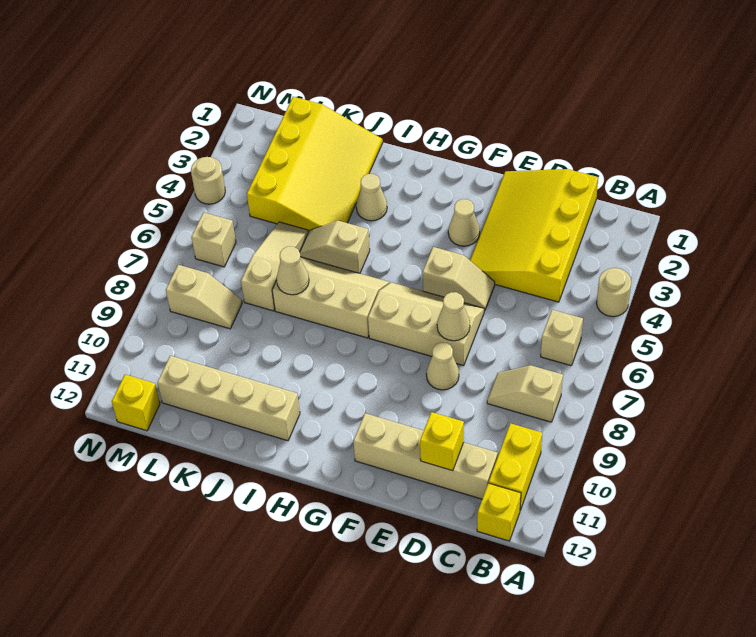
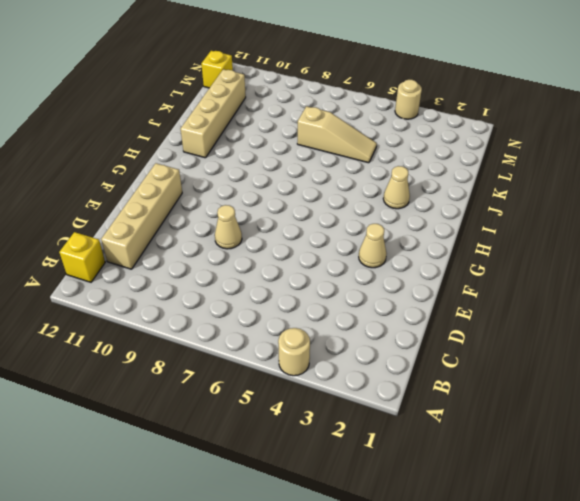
none -> tan 1x1 brick [541,310,583,366]
none -> tan 1x2 slope [487,365,563,422]
none -> yellow 1x2 brick [489,423,542,510]

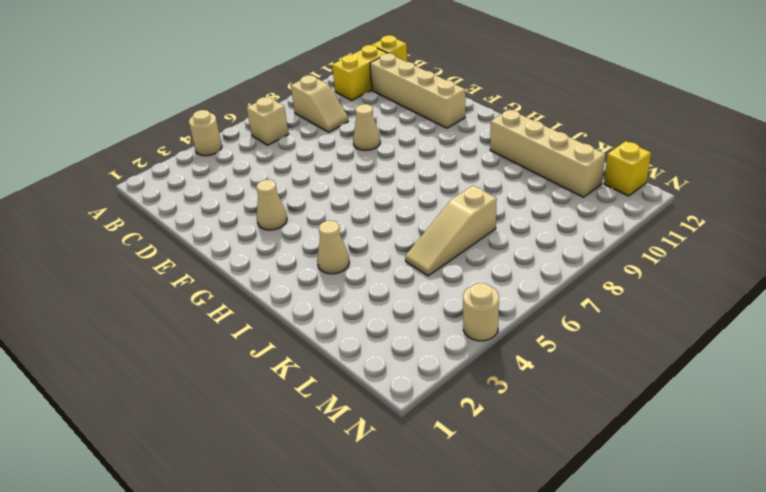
none -> yellow 3x4 slope [470,169,598,302]
none -> tan 1x2 slope [423,247,495,311]
none -> tan 2x3 slope [368,282,484,366]

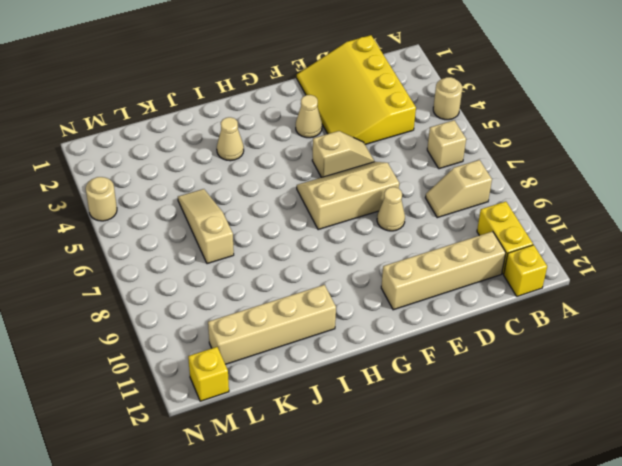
none -> tan 2x3 slope [272,257,390,338]
none -> tan 1x2 slope [300,221,370,273]
none -> yellow 3x4 slope [247,97,383,232]

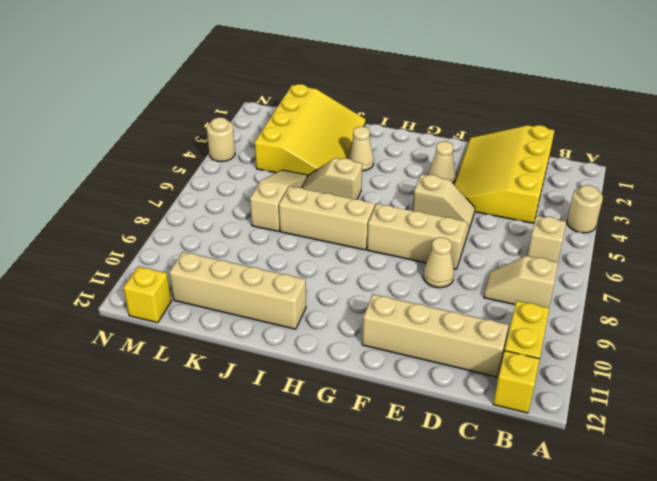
none -> tan 1x2 slope [166,265,242,329]
none -> tan 1x1 brick [191,212,236,267]
none -> yellow 1x1 brick [420,412,464,471]

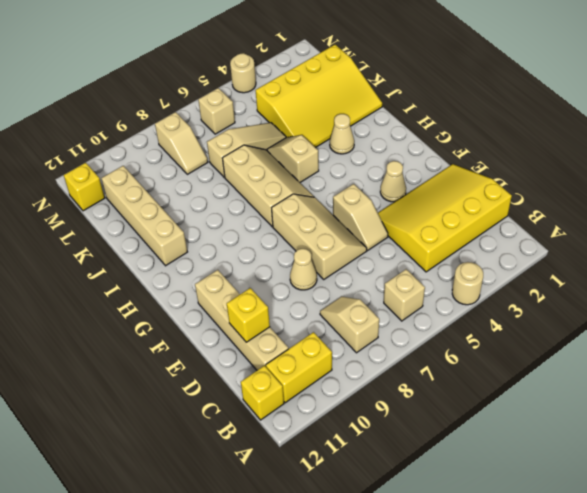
none -> tan 1x1 cone [437,292,470,341]
none -> tan 1x1 cone [277,246,309,295]

